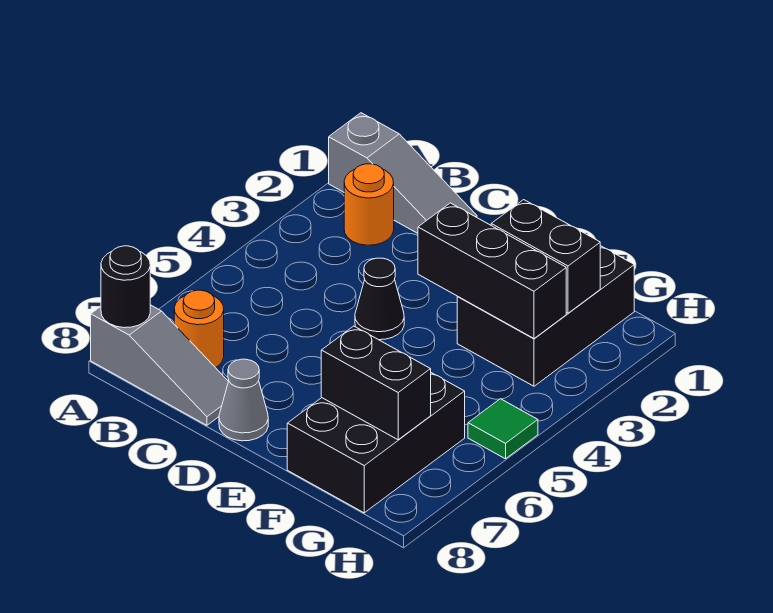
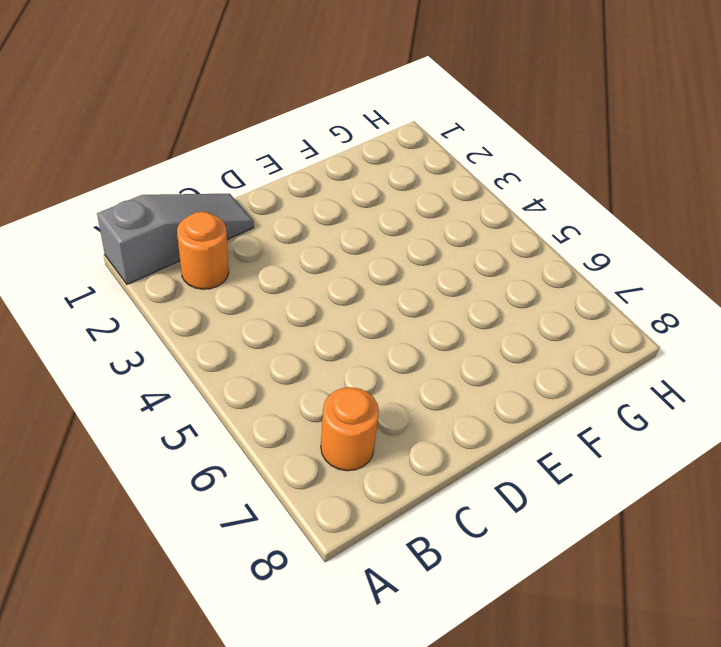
none -> grey 1x3 slope [91,305,228,425]
none -> black 1x1 cone [355,258,404,340]
none -> grey 1x1 cone [219,359,268,441]

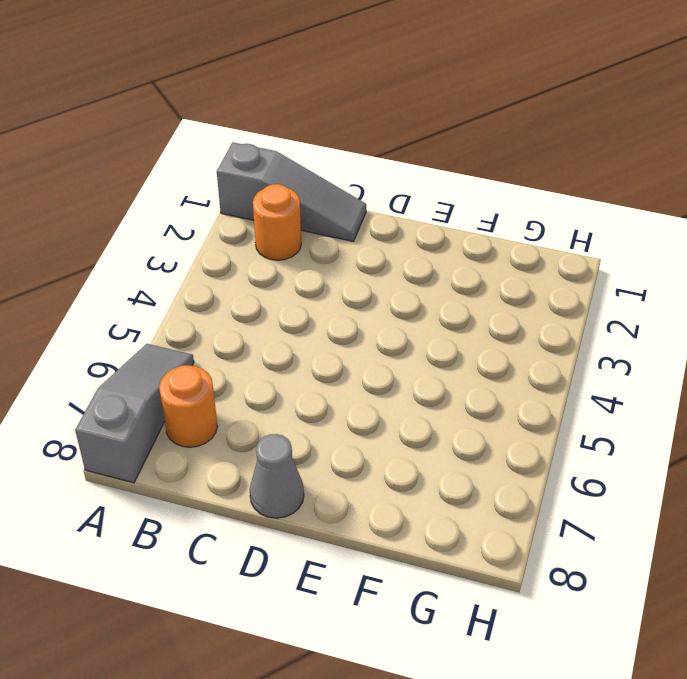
grey 1x3 slope [75,344,194,483] -> grey 1x3 slope turned to [91,305,228,425]
none -> black 1x1 cone [355,258,404,340]
none -> black 2x3 brick [457,246,634,386]
none -> black 2x3 brick [287,373,465,513]

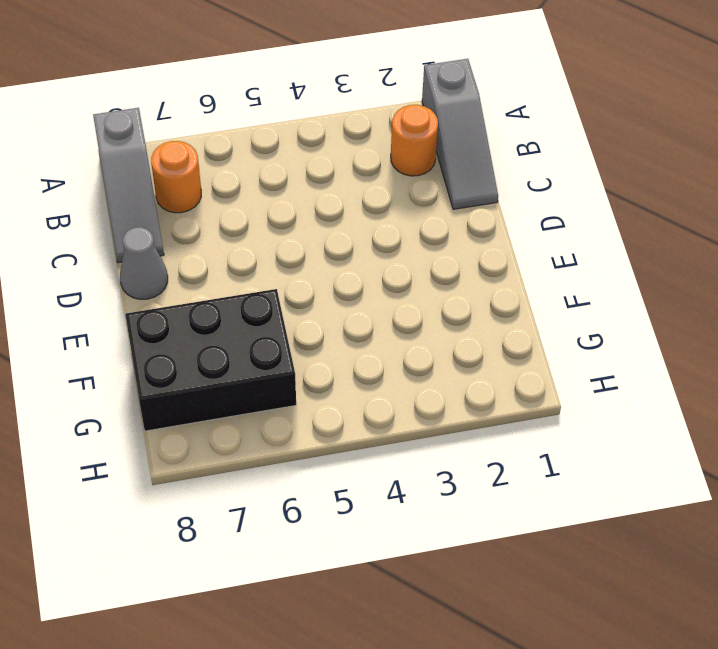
none -> black 1x1 cone [355,258,404,340]
none -> black 2x3 brick [457,246,634,386]
none -> green 1x1 tile [468,399,538,459]

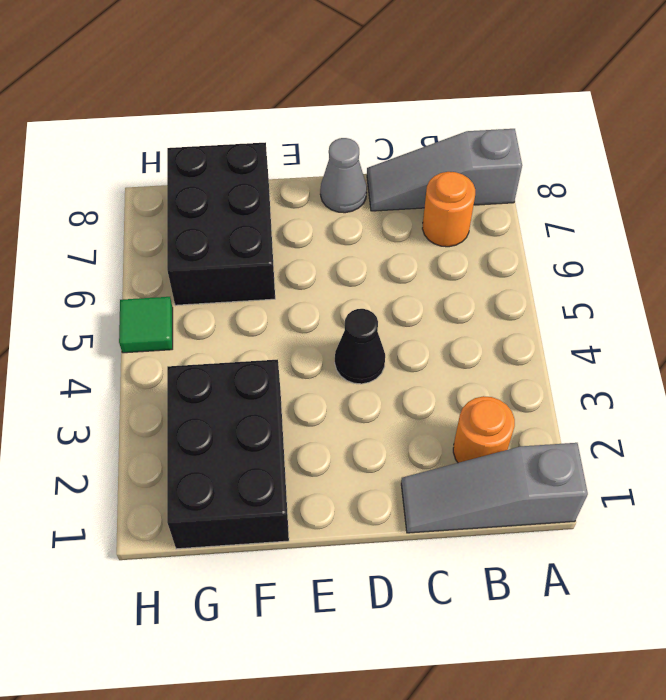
none -> black 1x1 round brick [101,246,150,328]
none -> black 1x3 brick [418,203,566,338]
none -> black 1x2 brick [491,200,600,313]

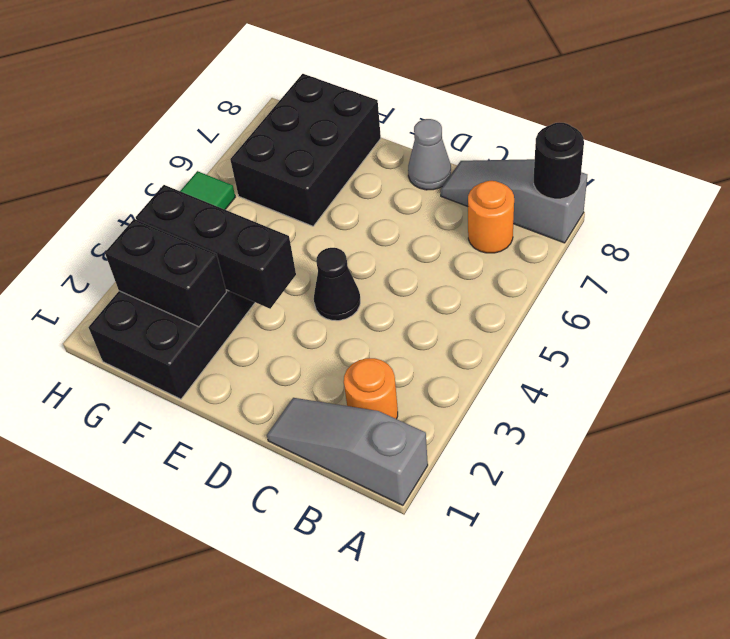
none -> black 1x2 brick [321,326,431,440]

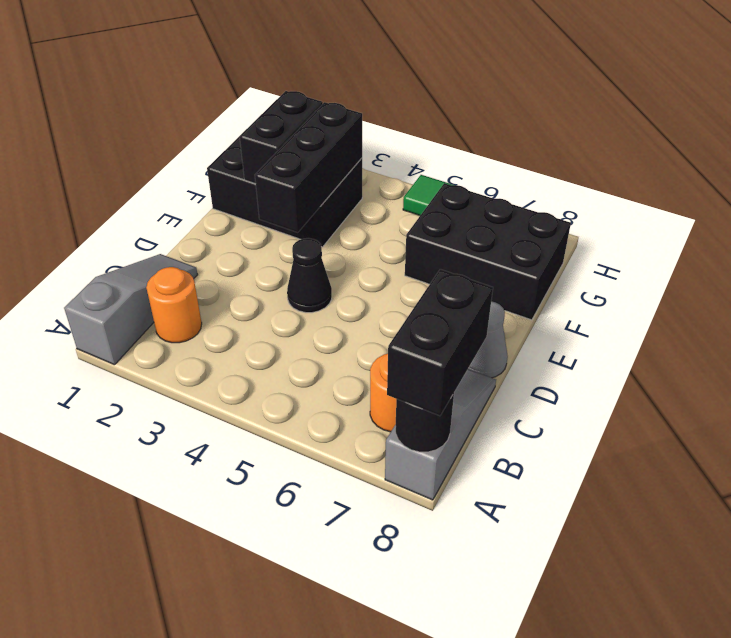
black 1x2 brick [387,269,493,416] -> black 1x2 brick moved to [321,326,431,440]

